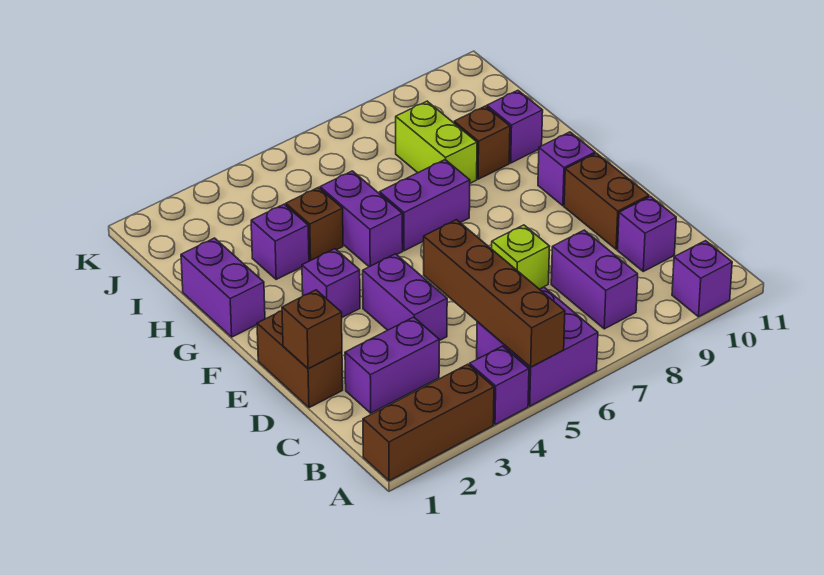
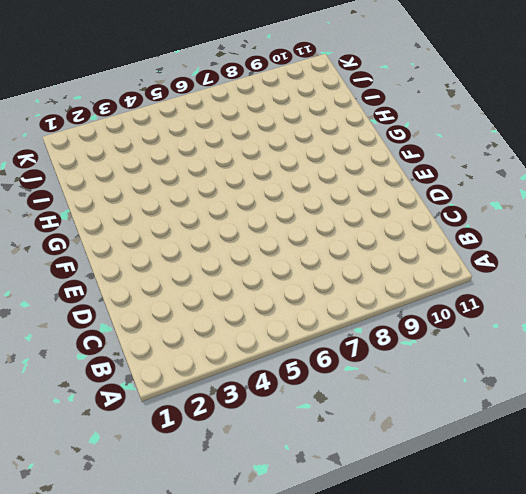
none -> brown 1x3 brick [363,364,494,481]
none -> purple 1x1 brick [470,346,529,425]
none -> purple 2x2 brick [477,287,598,406]

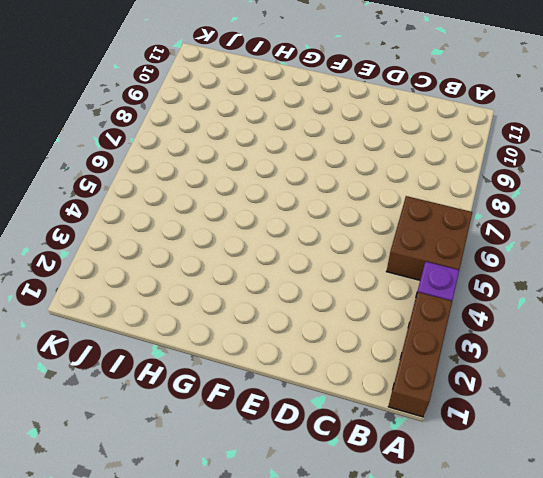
brown 2x2 brick [387,196,472,280] -> purple 2x2 brick [477,287,598,406]
none -> purple 1x1 brick [672,241,732,317]
none -> purple 1x2 brick [551,230,638,329]
none -> purple 1x2 brick [345,317,439,413]

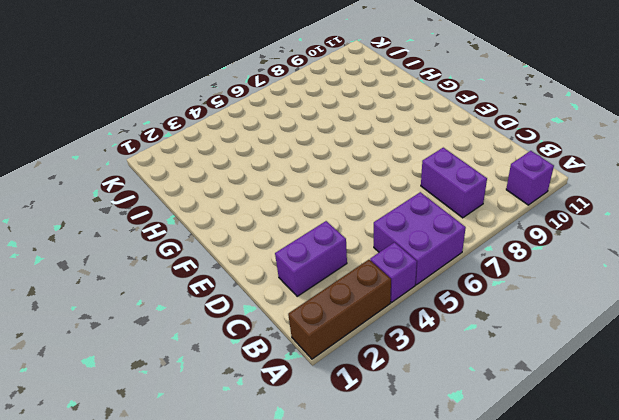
none -> purple 1x1 brick [618,196,676,271]
none -> brown 1x2 brick [257,311,343,408]
none -> purple 1x2 brick [363,254,447,341]

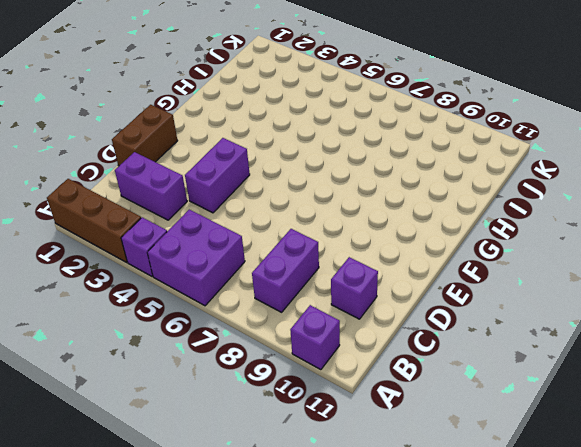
none -> lime 1x1 brick [492,225,550,289]
none -> brown 1x2 brick [564,153,649,249]
none -> purple 1x1 brick [302,249,360,317]

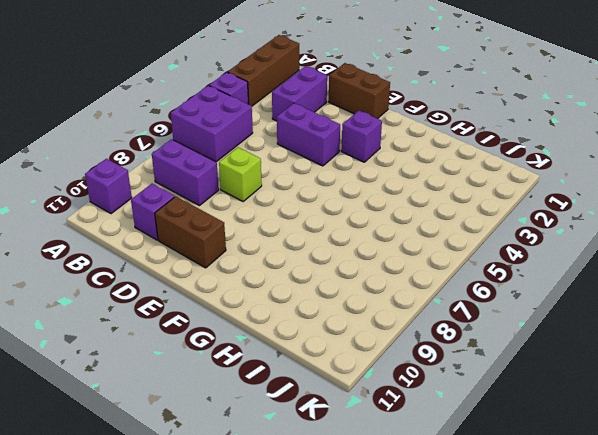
none -> purple 1x1 brick [538,132,595,206]
none -> purple 1x2 brick [181,238,265,337]
none -> purple 1x2 brick [320,171,403,267]

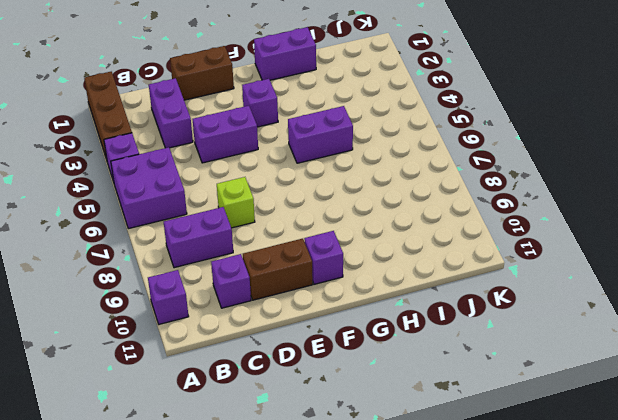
none -> purple 1x2 brick [380,160,470,251]
none -> purple 1x1 brick [251,204,309,279]
none -> brown 1x1 brick [286,187,343,261]

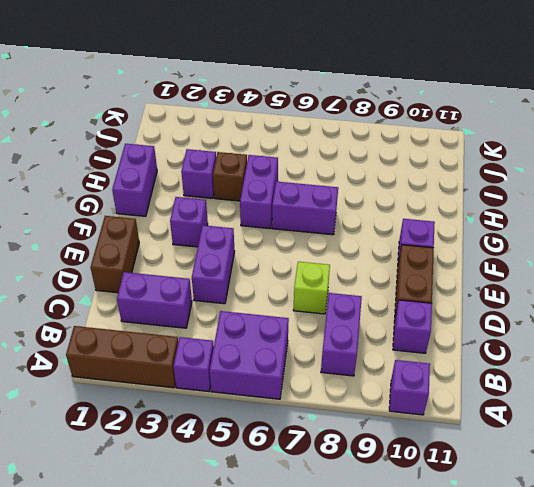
none -> lime 1x2 brick [396,101,477,183]
none -> brown 1x1 brick [454,106,510,179]
none -> purple 1x1 brick [487,90,543,163]

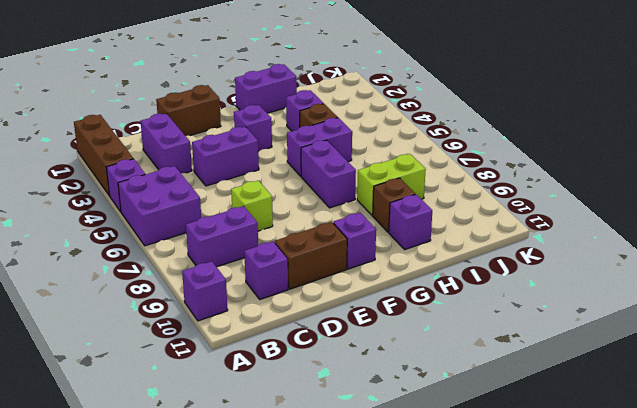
none -> brown 1x4 brick [424,220,565,367]
none -> brown 1x1 brick [282,290,342,369]

